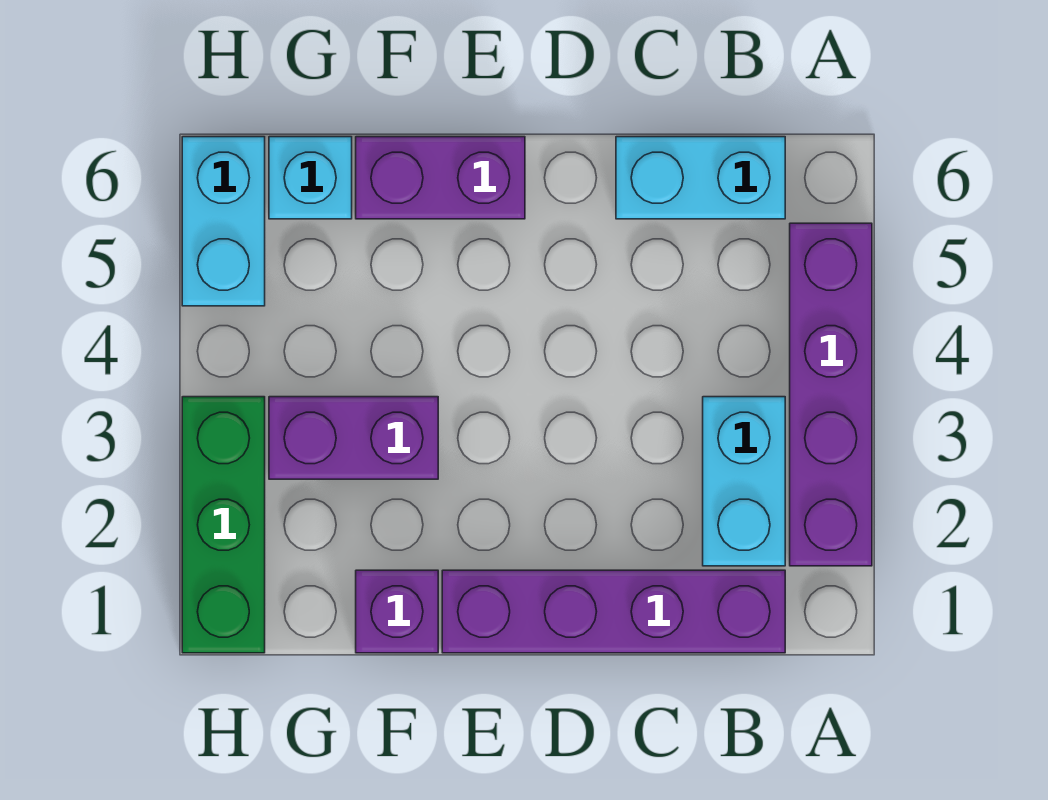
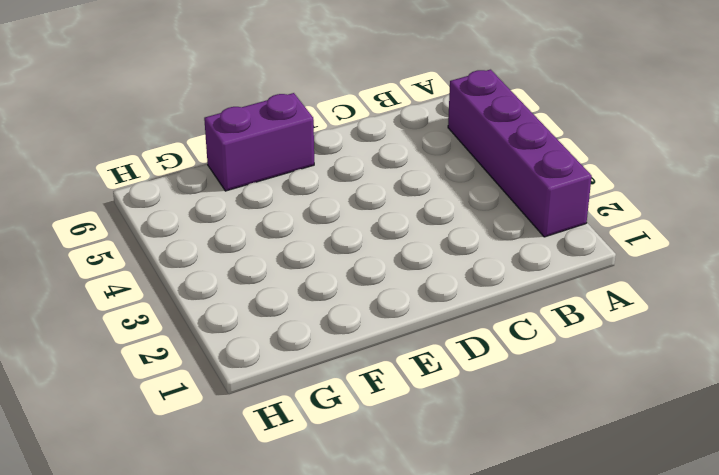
none -> purple 1x4 brick [442,570,785,653]
none -> cyan 1x2 brick [703,397,785,566]

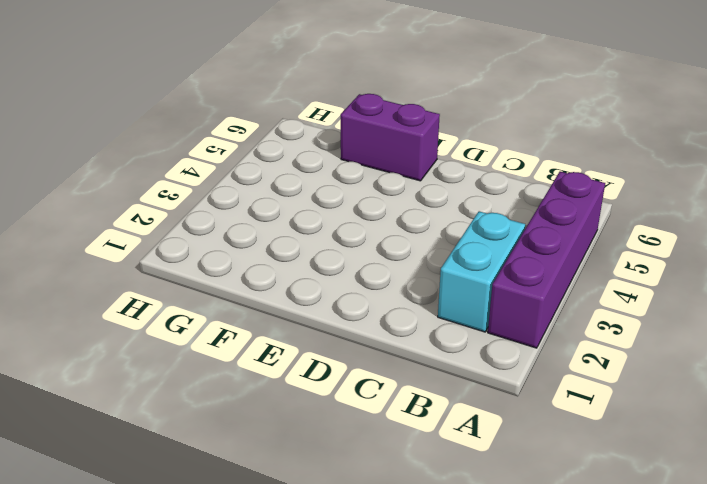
none -> purple 1x4 brick [442,570,785,653]
none -> cyan 1x2 brick [616,137,785,219]

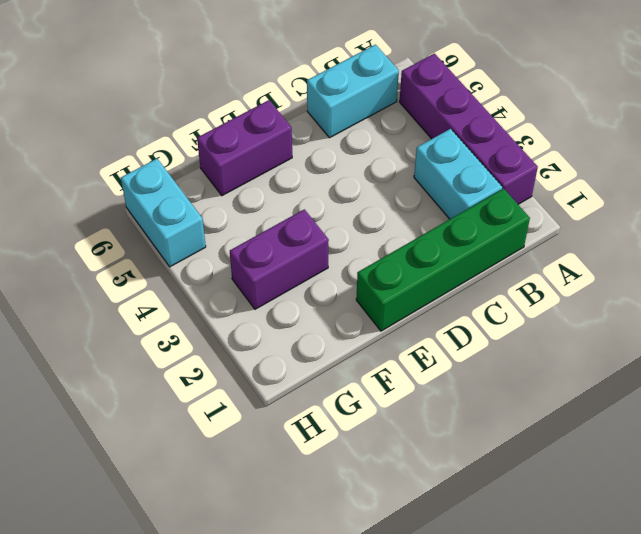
green 1x4 brick [356,189,530,331] -> purple 1x4 brick [442,570,785,653]
none -> purple 1x1 brick [356,570,438,653]
none -> cyan 1x1 brick [269,137,352,219]

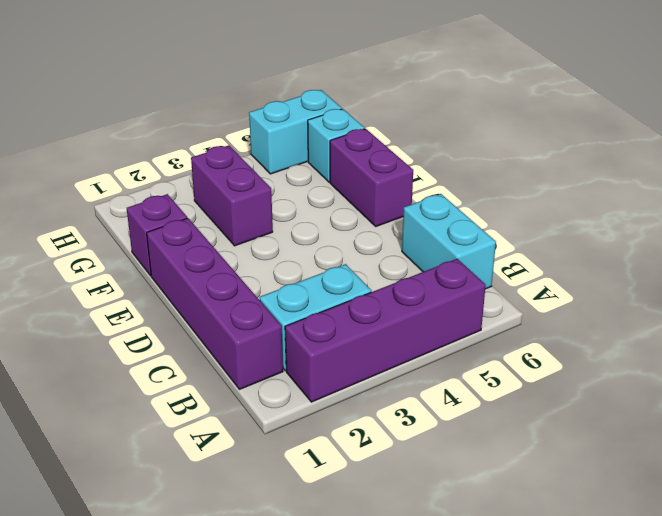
none -> green 1x3 brick [182,397,265,653]

